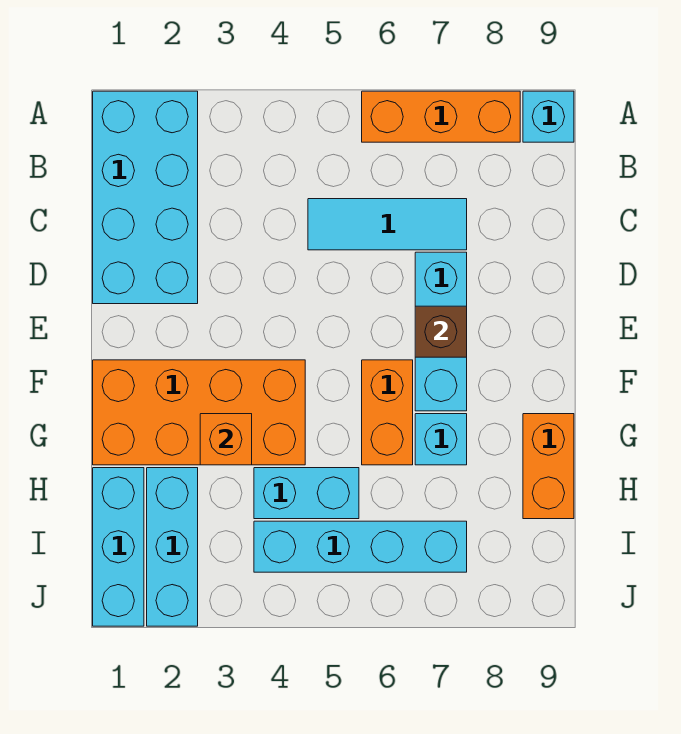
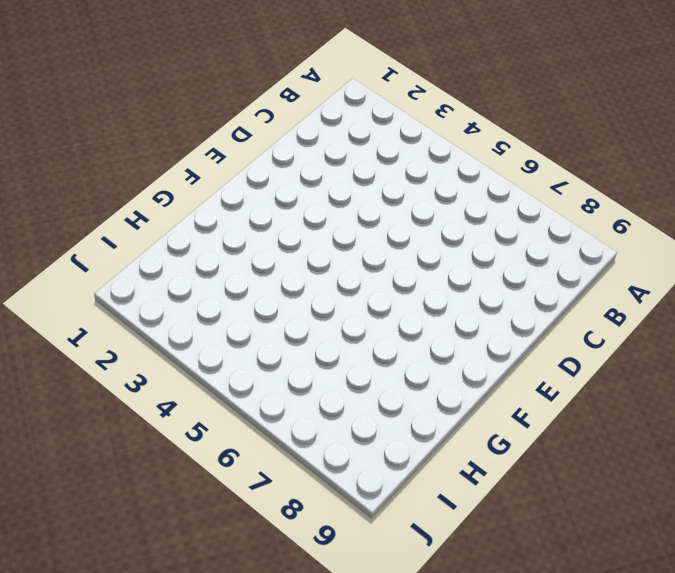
none -> cyan 2x4 brick [93,91,198,304]
none -> orange 1x3 brick [362,91,520,142]
none -> cyan 1x1 brick [523,91,574,142]

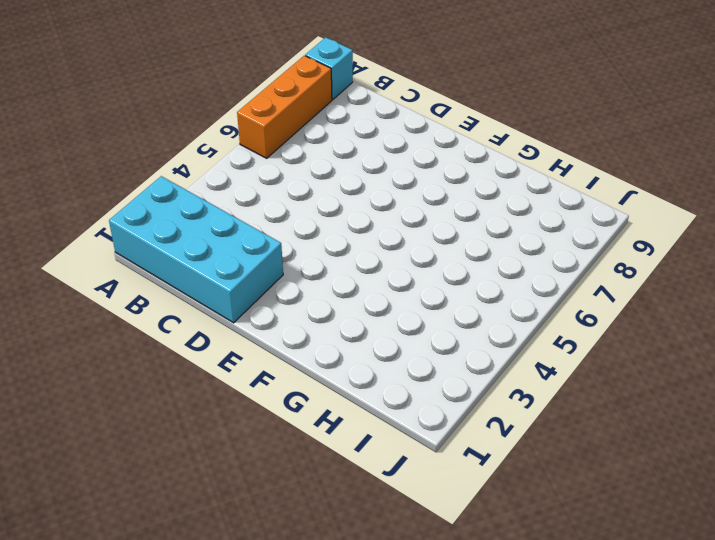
none -> cyan 1x3 tile [308,199,467,250]
none -> cyan 1x3 brick [415,252,467,411]
none -> orange 2x4 brick [93,360,305,465]

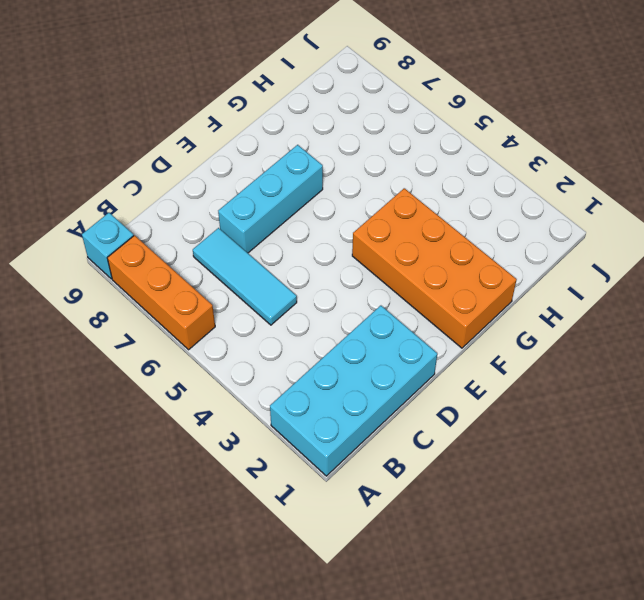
none -> orange 1x2 brick [362,360,413,465]
none -> cyan 1x1 brick [415,414,467,465]
none -> orange 1x2 brick [523,414,574,519]

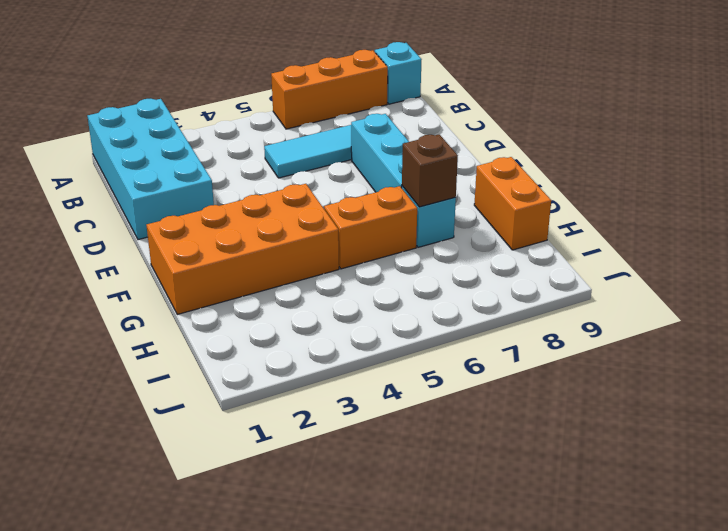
orange 1x2 brick [324,186,417,269] -> orange 1x2 brick turned to [362,360,413,465]
brown 1x1 brick [402,134,458,207] -> brown 1x1 brick moved to [415,306,467,357]
none -> cyan 1x3 brick [93,468,144,626]
none -> cyan 1x3 brick [147,468,198,626]
none -> cyan 1x2 brick [254,468,359,519]

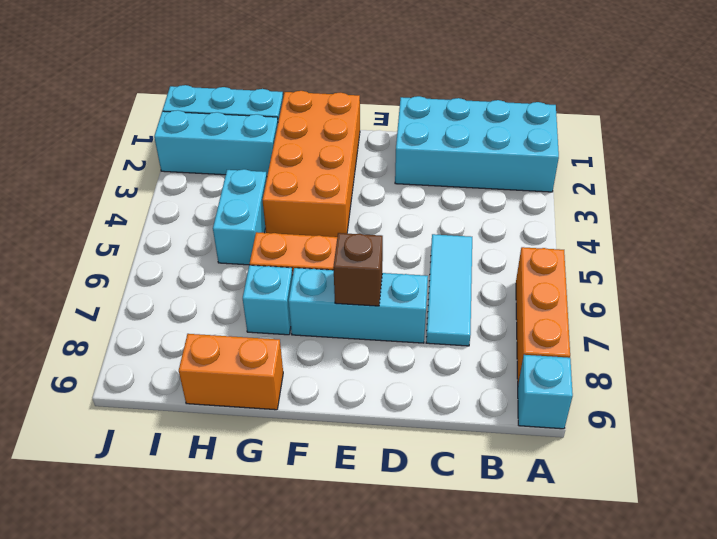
none -> cyan 1x4 brick [254,521,467,572]
none -> orange 1x1 brick [200,414,252,465]

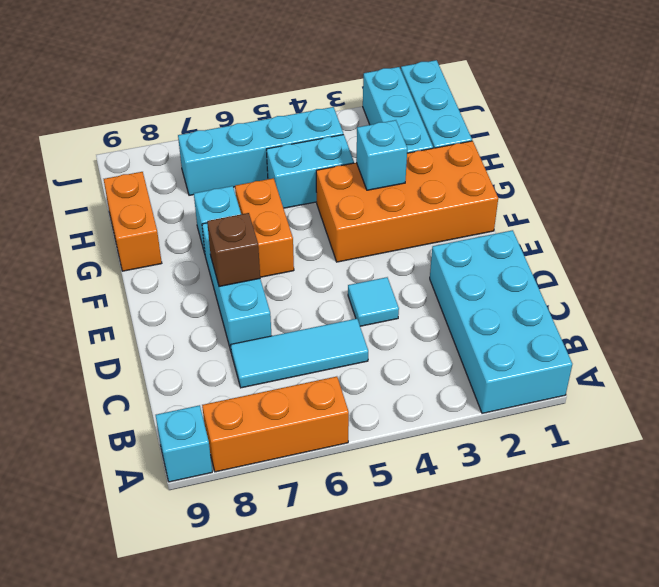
cyan 1x1 tile [348,277,399,326] -> none
cyan 1x1 brick [356,120,407,190] -> orange 1x1 brick [200,414,252,465]

